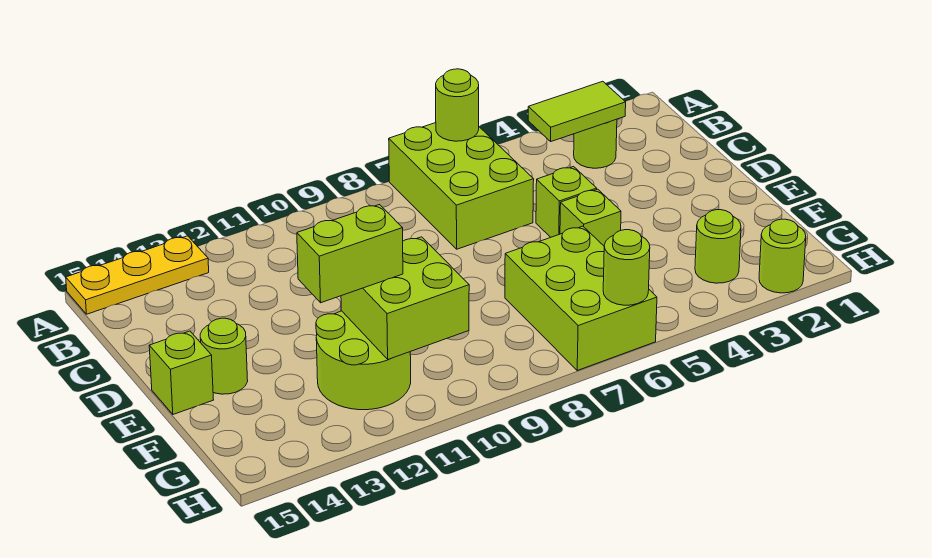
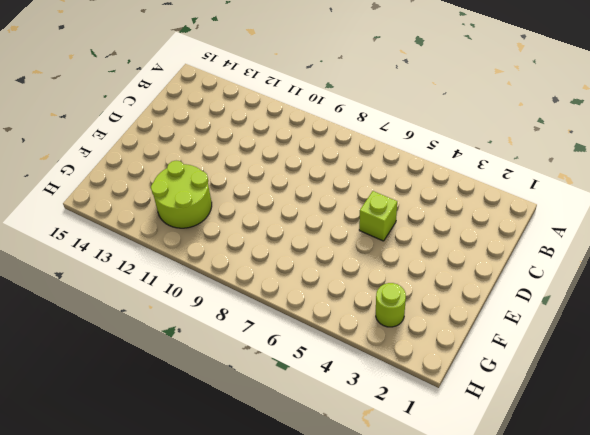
none -> lime 2x3 brick [389,123,534,249]
none -> yellow 1x3 plate [66,236,209,314]
none -> lime 1x1 round brick [574,119,617,168]

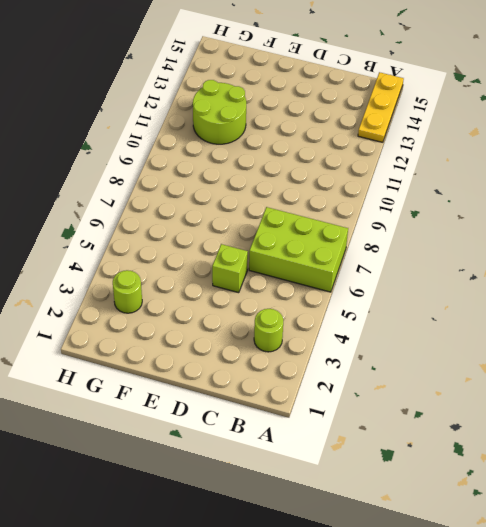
none -> lime 1x1 brick [560,189,621,246]
none -> lime 1x1 round brick [200,318,248,394]
none -> lime 1x1 brick [149,331,213,414]

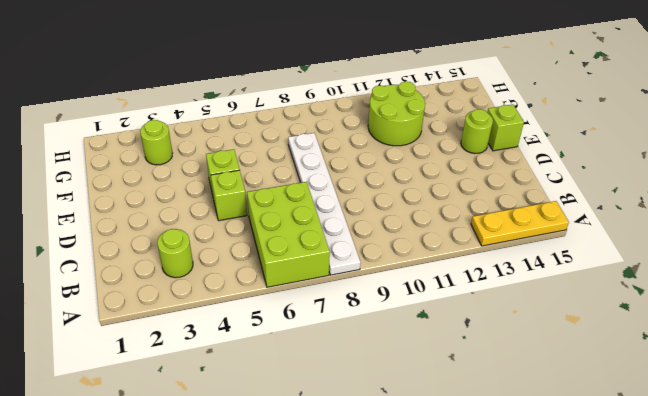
white 1x6 plate [288,133,361,275] -> none
none -> lime 2x3 brick [505,226,657,370]
none -> lime 1x1 round brick [759,219,806,293]
none -> lime 1x1 round brick [436,69,479,141]

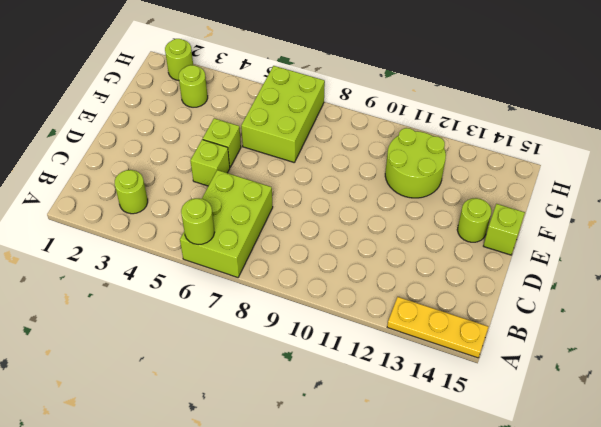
none -> lime 1x2 tile [528,81,626,141]
none -> lime 2x2 brick [341,237,469,359]
none -> lime 1x1 round brick [603,230,650,305]

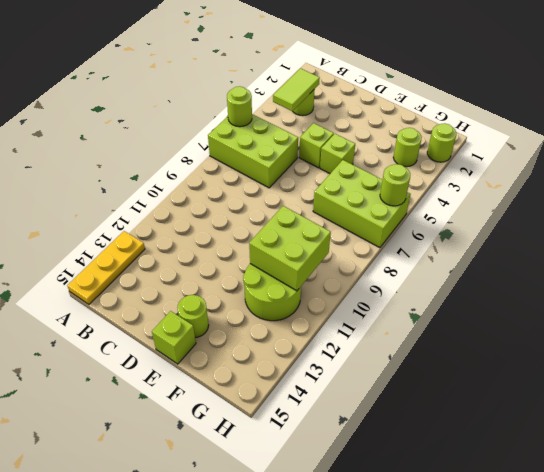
none -> lime 1x2 brick [297,205,403,303]

